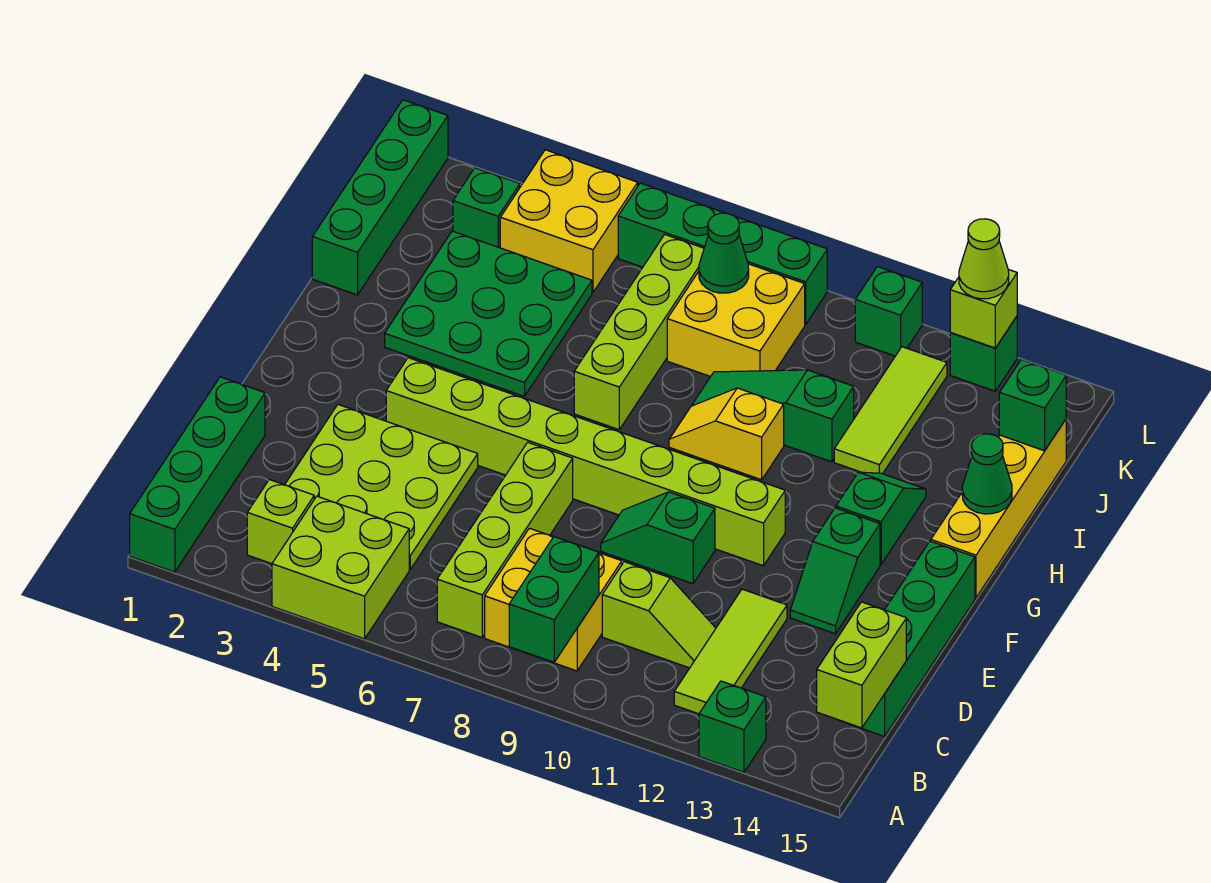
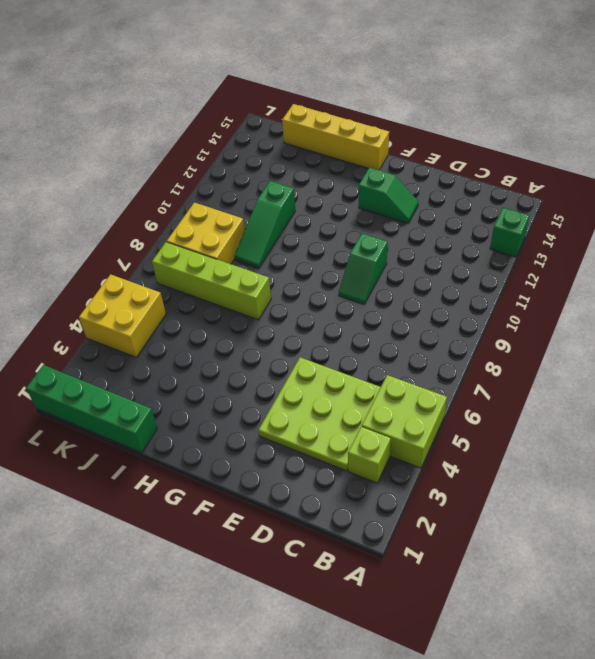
none -> green 1x4 brick [130,377,265,572]
none -> lime 1x4 brick [437,442,573,637]
none -> yellow 2x2 brick [485,528,622,671]
none -> lime 1x3 tile [674,589,787,714]

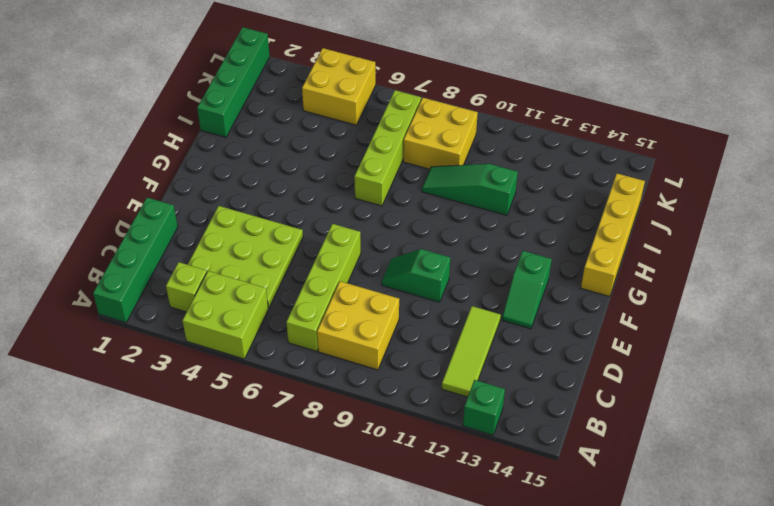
none -> lime 1x2 slope [602,562,716,668]
none -> green 1x4 brick [842,541,975,736]
none -> lime 1x8 brick [386,358,785,566]
none -> green 1x2 slope [836,472,926,564]

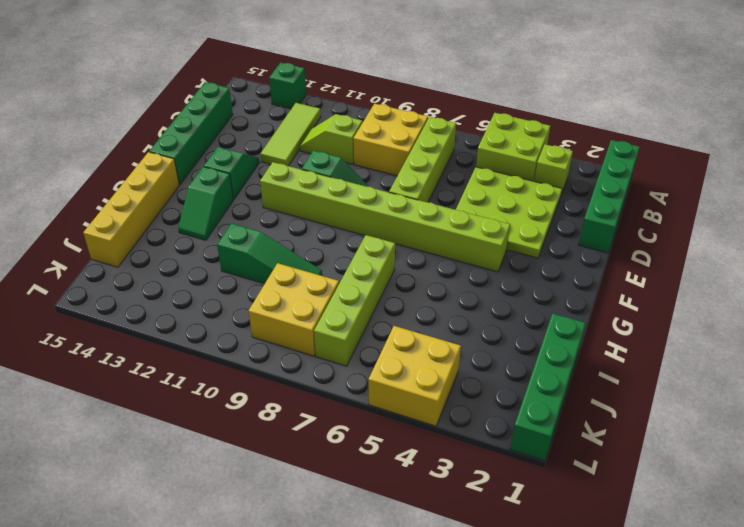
none -> green 3x3 plate [385,231,592,396]
none -> yellow 1x2 slope [669,388,784,480]
none -> lime 1x3 tile [834,347,947,474]
none -> green 1x1 brick [453,168,520,248]

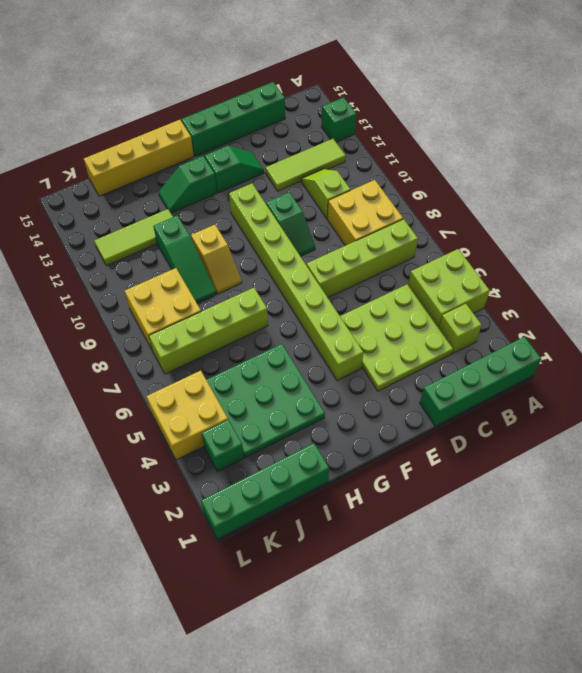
none -> green 1x4 brick [618,183,827,324]
none -> green 1x1 brick [855,267,922,356]
none -> green 1x1 brick [950,317,1017,391]
none -> green 1x2 brick [509,537,599,662]

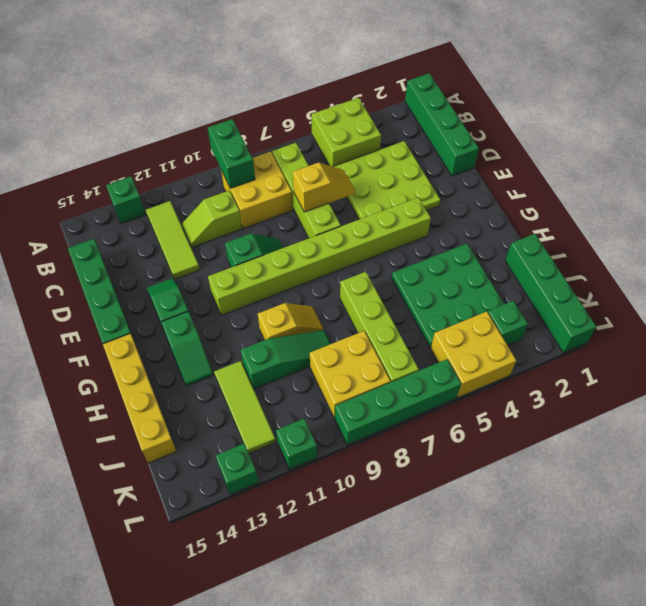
yellow 1x2 slope [293,162,355,212] -> none
none -> lime 1x1 brick [247,480,314,564]
none -> lime 1x2 brick [817,602,906,728]
none -> green 1x1 cone [962,434,1012,514]
none -> green 1x1 brick [999,359,1066,451]

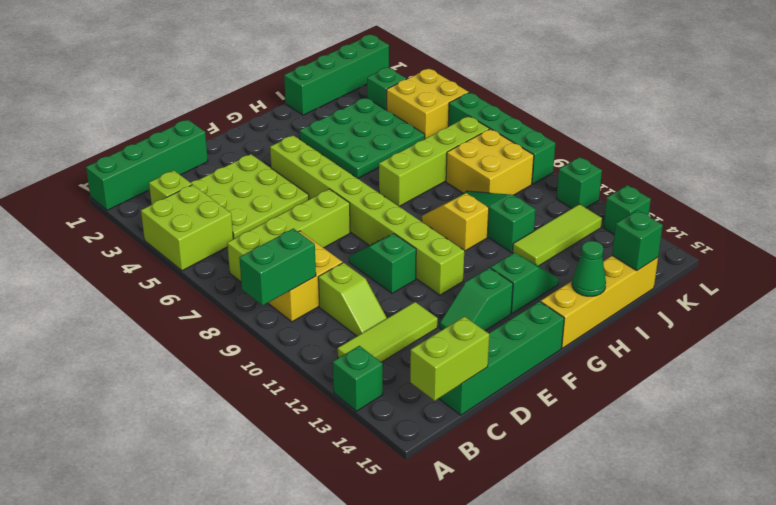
none -> green 1x1 cone [699,213,749,293]
none -> lime 1x1 brick [950,270,1017,348]
none -> lime 1x1 cone [959,219,1009,299]

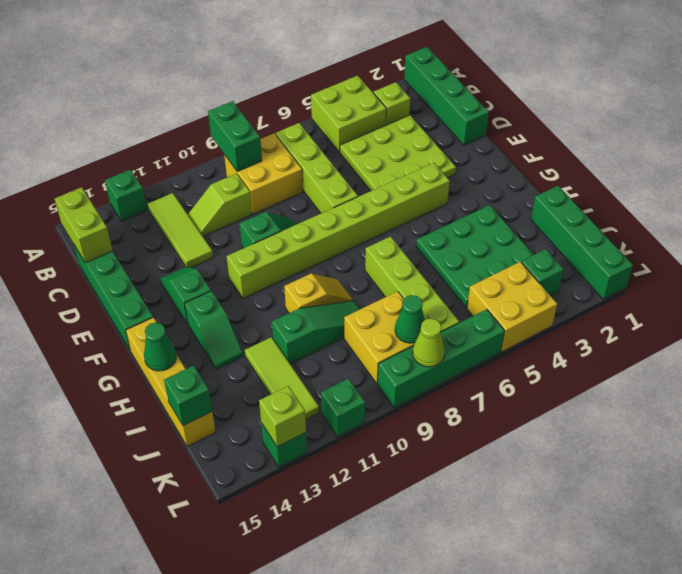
lime 1x1 cone [413,318,445,367] -> lime 1x1 cone moved to [959,219,1009,299]

